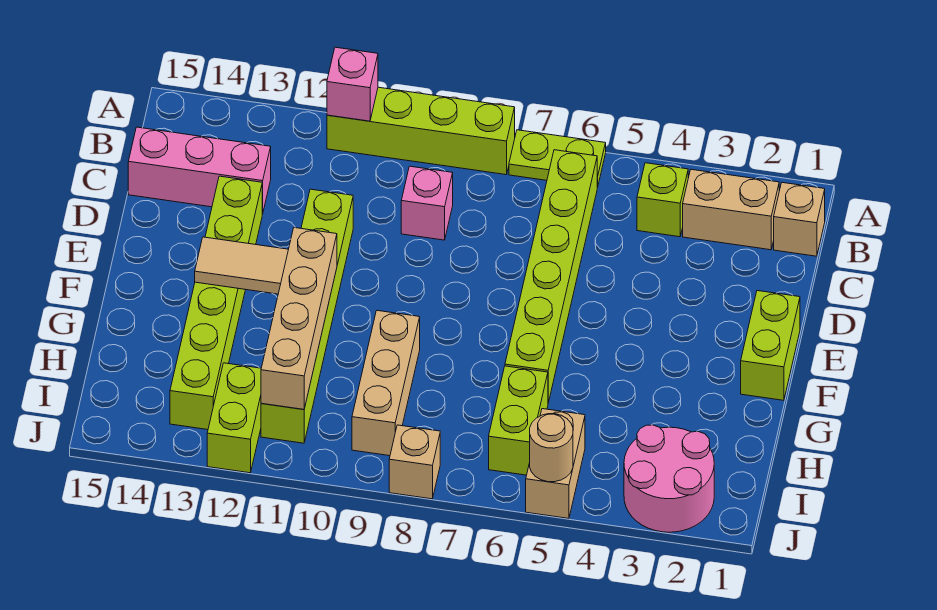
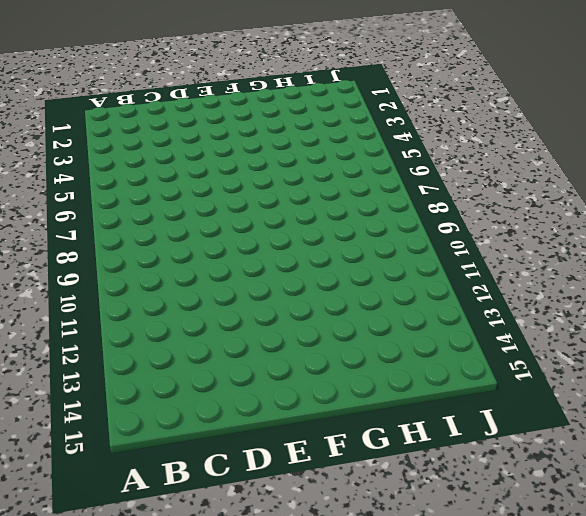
none -> lime 1x2 plate [509,130,606,187]
none -> lime 1x4 brick [327,87,515,175]
none -> tan 1x1 brick [774,183,825,256]

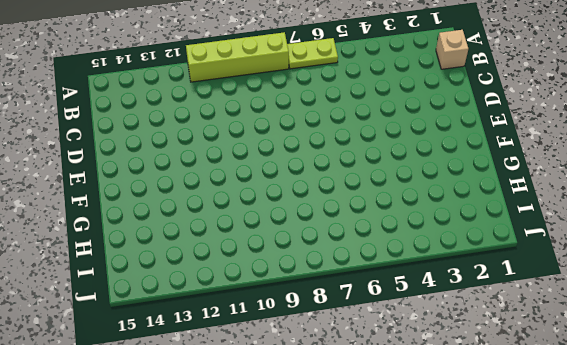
none -> tan 1x2 brick [683,169,779,250]
none -> lime 1x1 brick [637,163,688,237]
none -> lime 1x6 brick [505,150,597,403]

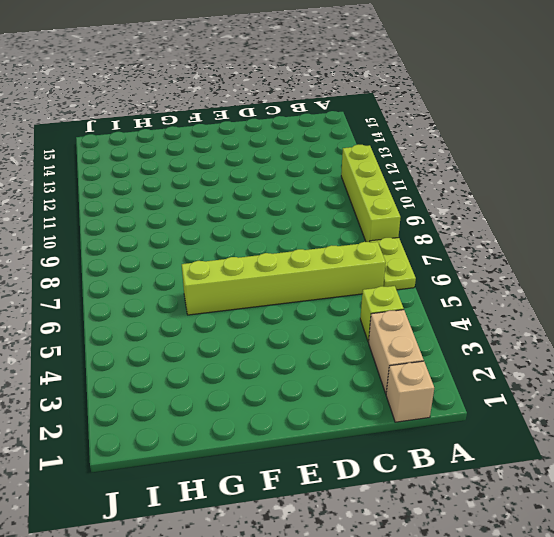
none -> pink 1x1 brick [401,166,453,240]
none -> pink 1x3 brick [128,127,271,214]
none -> lime 1x6 brick [261,189,353,443]

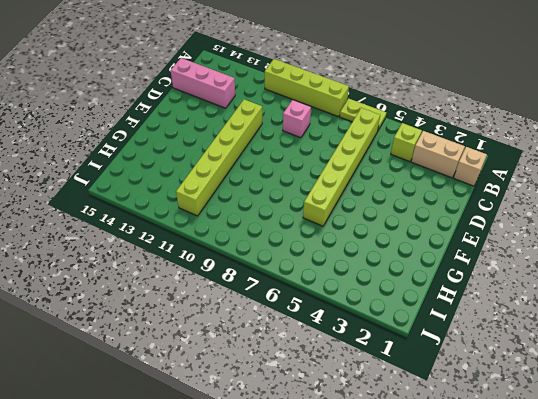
none -> lime 1x6 brick [170,176,262,430]
none -> lime 1x2 brick [741,291,800,400]
none -> tan 1x3 brick [352,311,420,456]

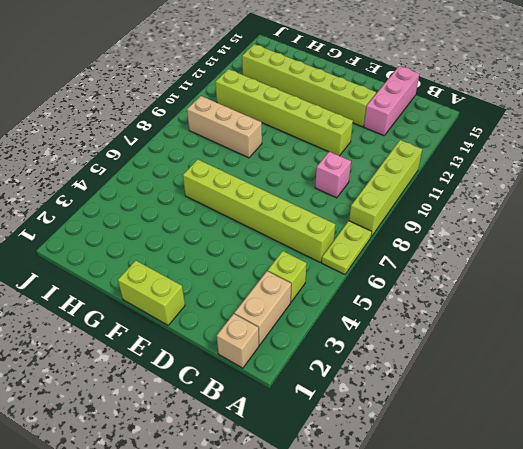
none -> lime 1x2 brick [489,366,548,475]
none -> pink 2x2 round brick [624,425,714,532]
none -> tan 1x2 brick [526,409,585,518]

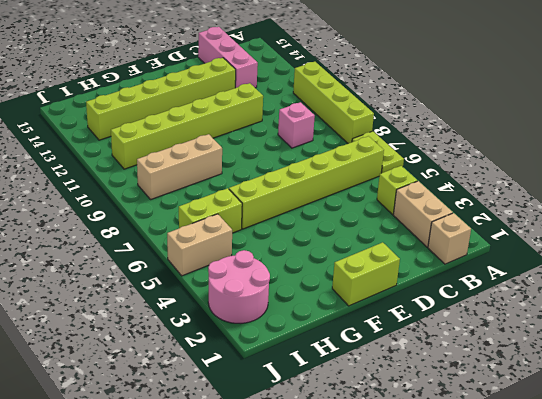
none -> lime 1x2 brick [207,363,261,473]
none -> tan 1x1 brick [389,425,440,499]
none -> pink 1x1 brick [327,47,378,121]

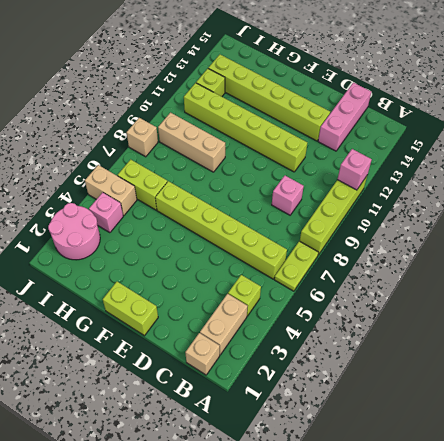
pink 1x1 brick [89,192,123,233] -> none
lime 1x1 brick [196,69,225,97] -> lime 1x2 brick [207,363,261,473]
none -> tan 1x4 brick [261,228,337,409]
none -> tan 1x2 tile [195,237,288,294]
none -> tan 1x1 round brick [530,414,573,482]

